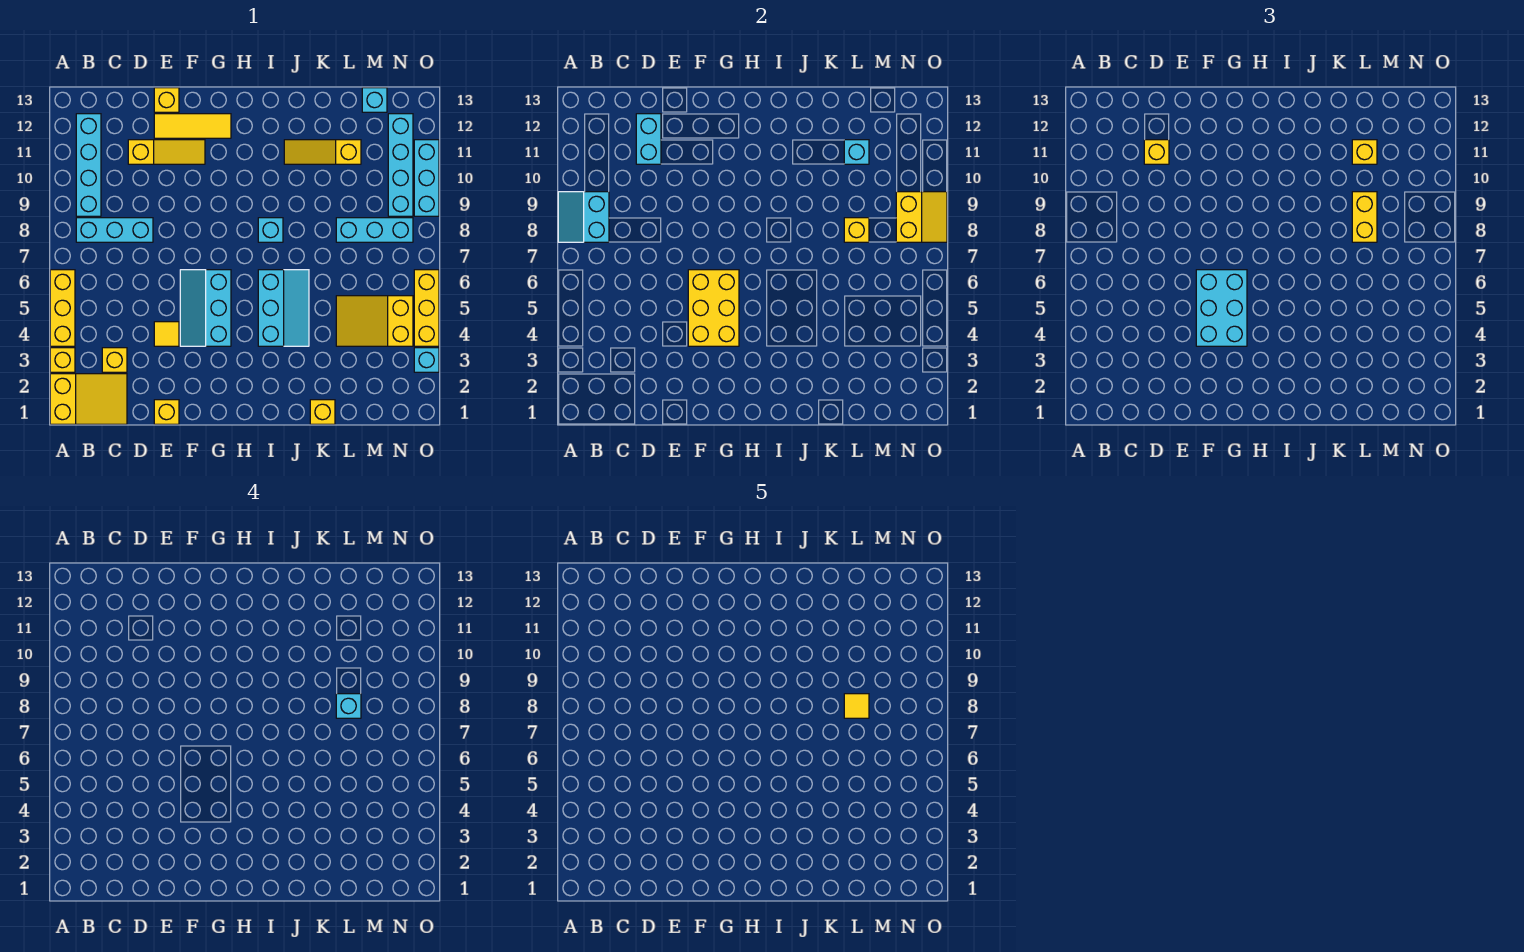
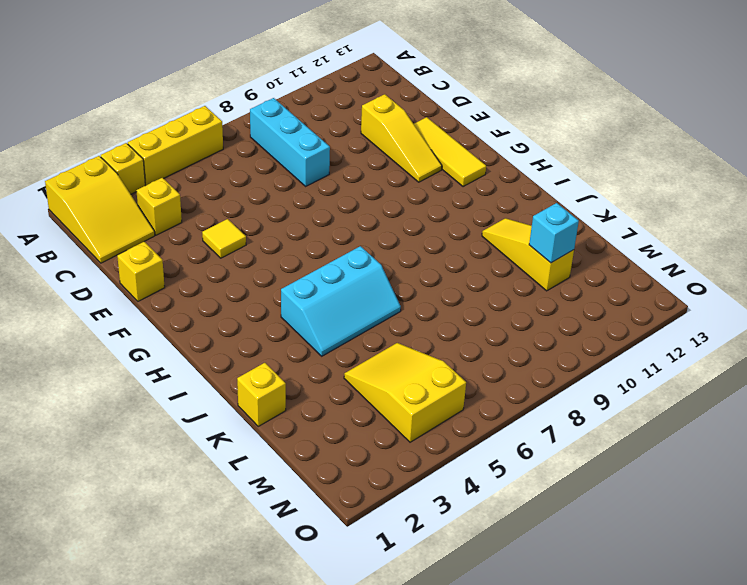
none -> cyan 1x4 brick [76,114,101,216]
none -> yellow 1x1 brick [154,88,179,112]
none -> cyan 2x3 slope [180,270,231,346]
none -> cyan 1x1 brick [258,218,283,242]

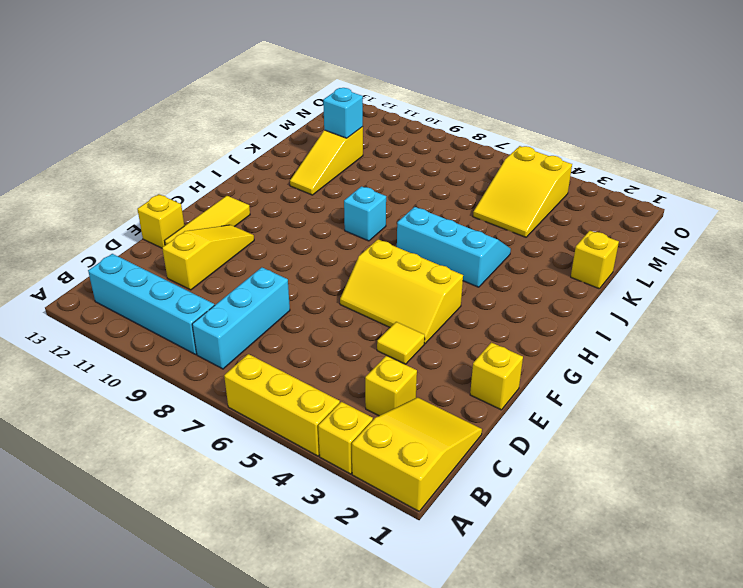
yellow 2x3 slope [340,240,463,344] -> cyan 2x3 slope [180,270,231,346]
none -> cyan 1x3 brick [336,218,413,242]
none -> cyan 1x1 brick [362,88,387,112]
none -> cyan 1x4 brick [388,114,413,216]
none -> cyan 1x1 brick [414,348,439,372]

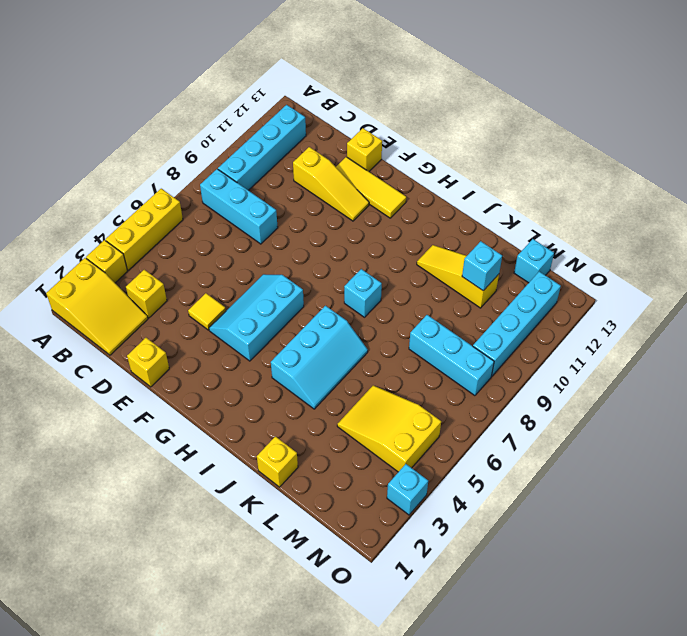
none -> yellow 1x3 brick [414,270,439,346]
none -> cyan 1x3 brick [414,140,439,216]
none -> cyan 2x2 slope [558,192,609,242]
none -> cyan 1x2 brick [636,114,661,164]

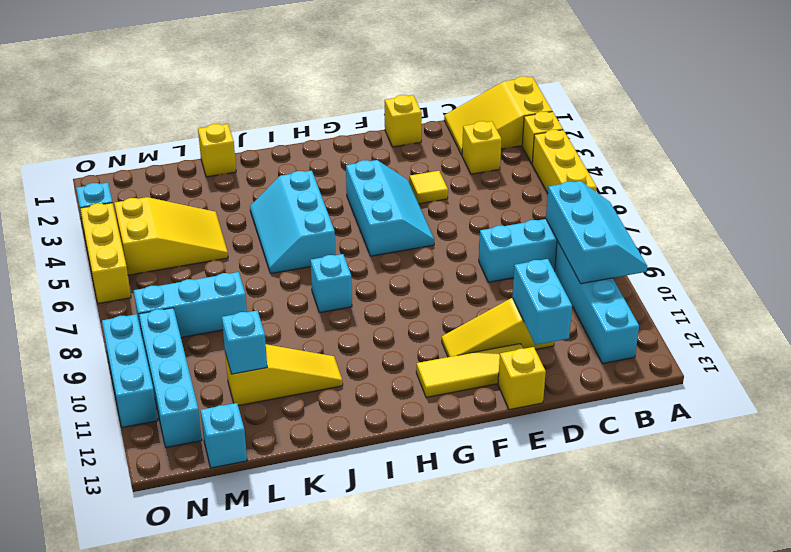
cyan 2x3 slope [546,181,647,284] -> cyan 2x2 slope [558,192,609,242]
none -> yellow 2x3 brick [688,270,739,346]
none -> yellow 1x1 brick [844,218,869,242]
none -> yellow 2x2 slope [896,192,947,242]
none -> yellow 1x1 brick [1144,140,1169,164]

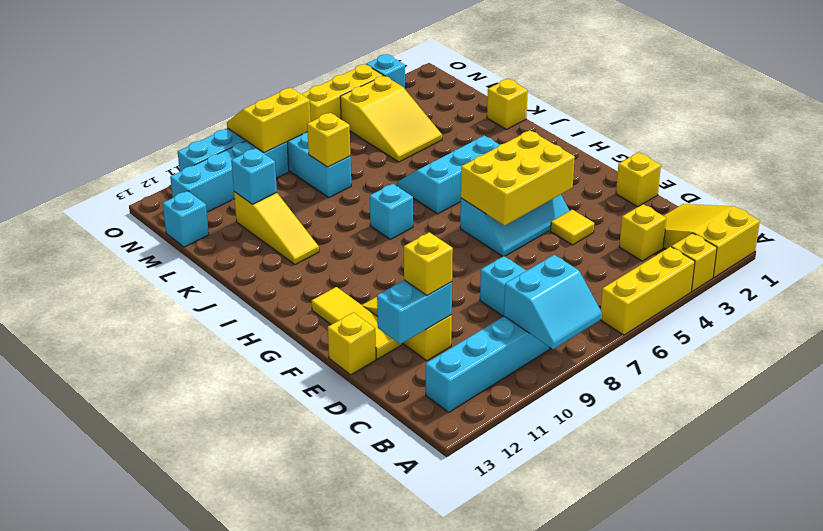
none -> cyan 2x3 brick [1196,270,1247,346]
none -> yellow 1x2 brick [1352,192,1377,242]
none -> yellow 1x1 brick [1352,140,1377,164]
none -> cyan 1x1 brick [336,694,361,718]

